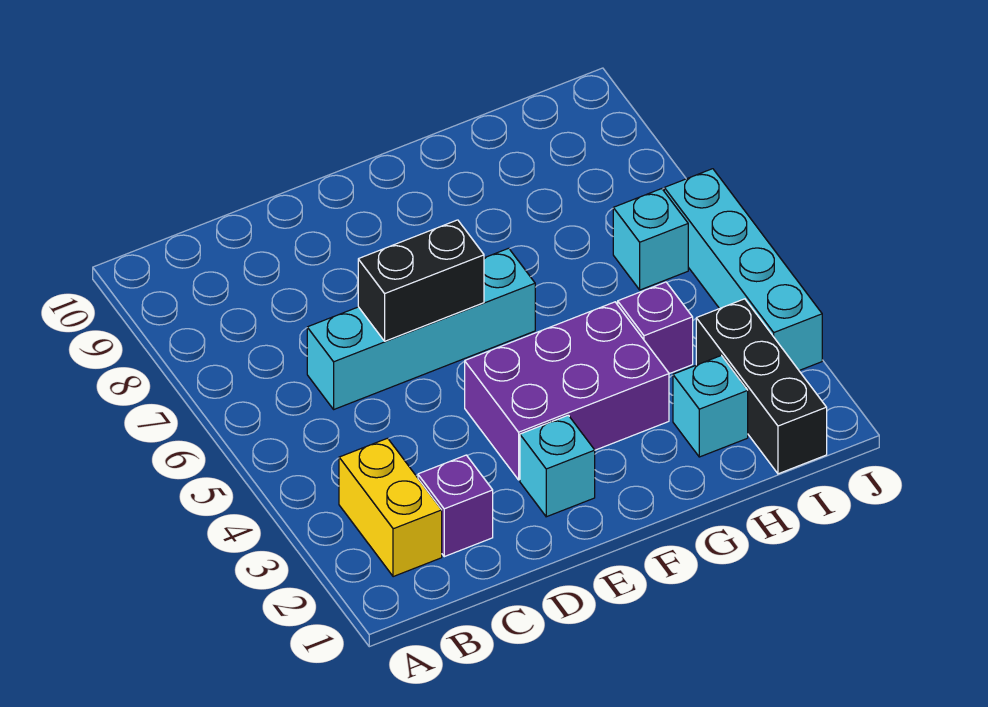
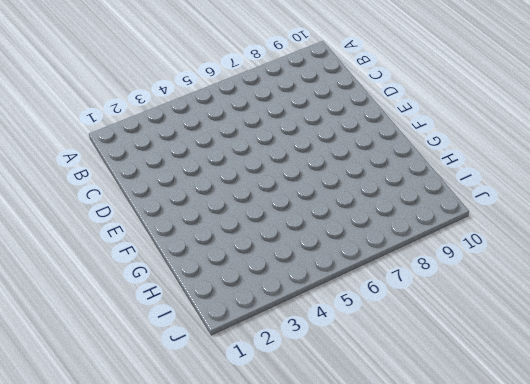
none -> yellow 1x2 brick [339,438,442,577]
none -> purple 1x1 brick [418,455,493,557]

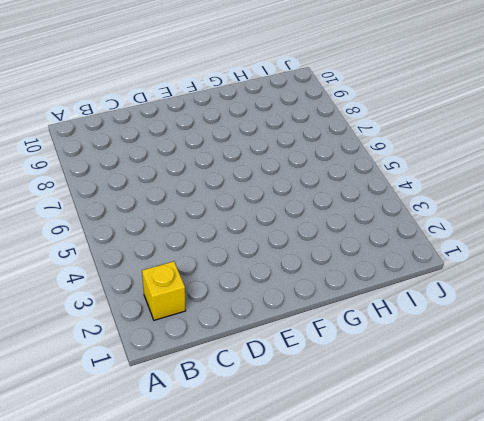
yellow 1x1 brick [142,261,186,320] -> yellow 1x2 brick [339,438,442,577]
none -> purple 1x1 brick [418,455,493,557]
none -> cyan 1x4 brick [307,248,535,409]

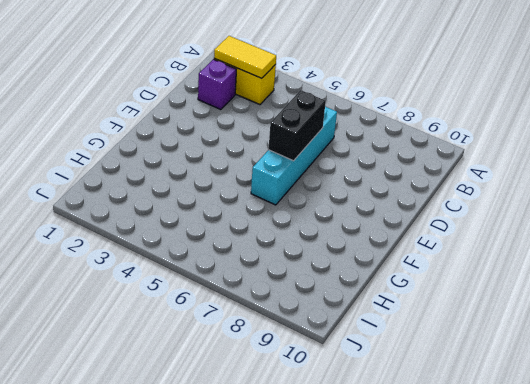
yellow 1x2 tile [214,36,276,78] -> none
none -> cyan 1x1 brick [520,415,595,517]
none -> purple 2x3 brick [465,302,669,480]

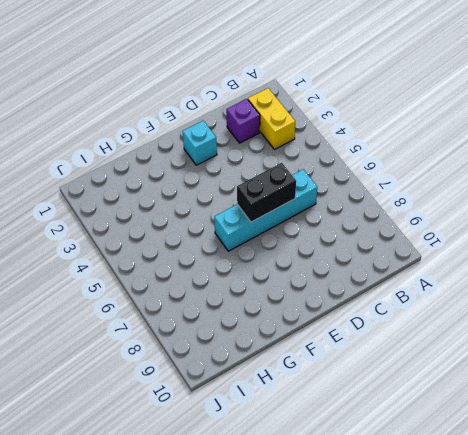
none -> purple 2x3 brick [465,302,669,480]
none -> cyan 1x1 brick [673,356,748,457]

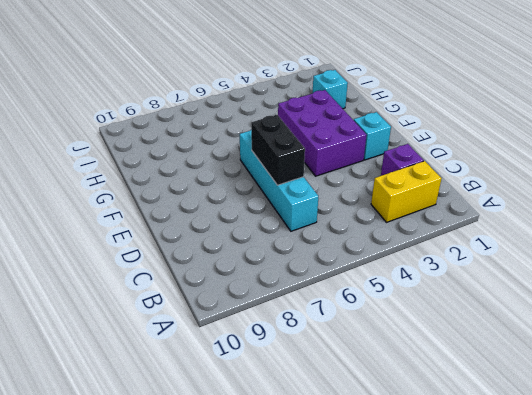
none -> purple 1x1 brick [618,282,693,374]
none -> black 1x3 brick [696,299,827,474]

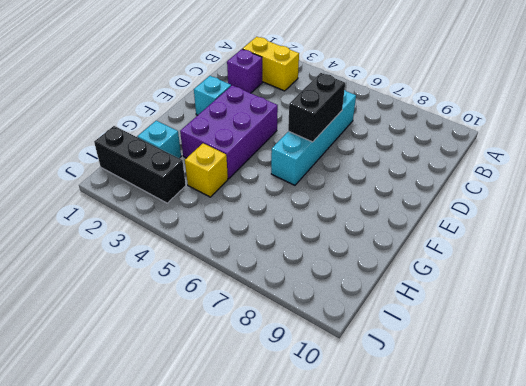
yellow 1x1 brick [185,143,228,197] -> purple 1x1 brick [618,282,693,374]
none -> cyan 1x1 brick [613,189,688,290]
none -> cyan 1x4 brick [664,169,822,370]

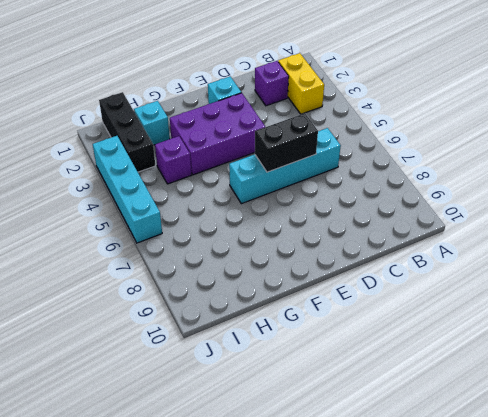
none -> cyan 1x1 brick [613,189,688,290]

